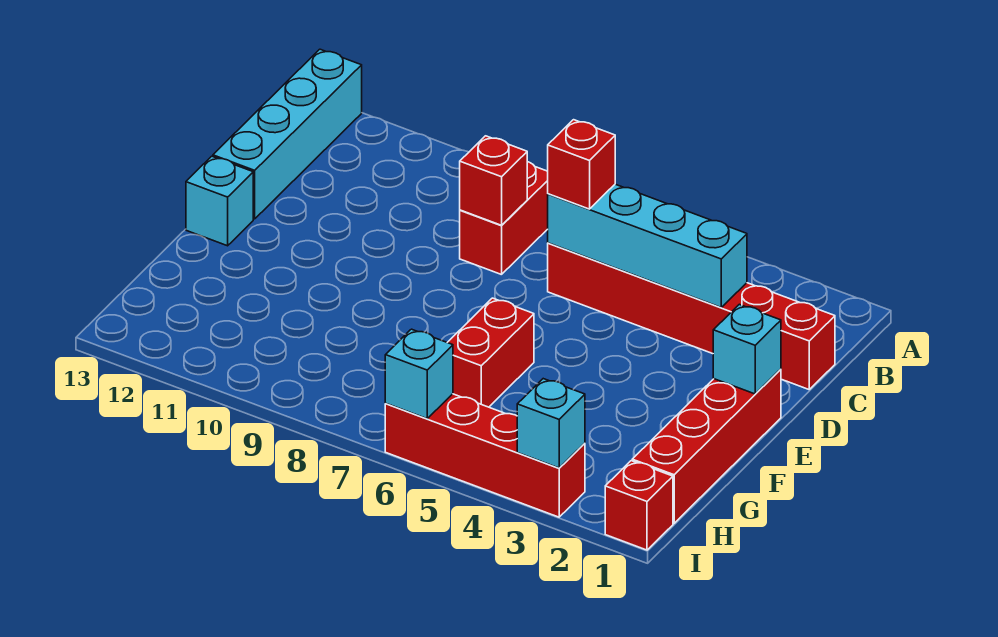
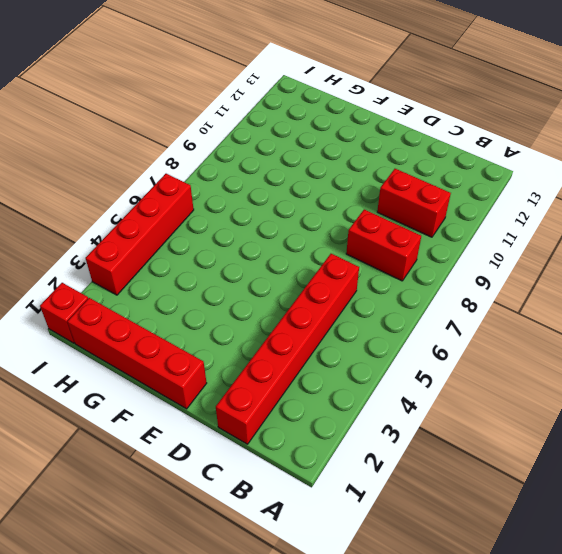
red 1x2 brick [377,169,451,237] -> red 1x2 brick moved to [447,298,534,407]
none -> cyan 1x4 brick [213,49,362,219]
none -> cyan 1x1 brick [186,156,253,246]
none -> cyan 1x4 brick [548,184,747,307]

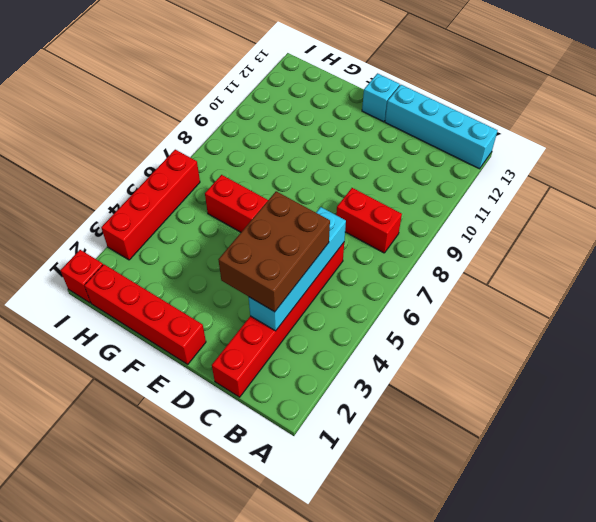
brown 2x3 brick [218,191,330,312] -> none
none -> red 1x1 brick [460,136,527,225]
none -> cyan 1x1 brick [713,304,781,394]
none -> cyan 1x1 brick [517,379,585,468]

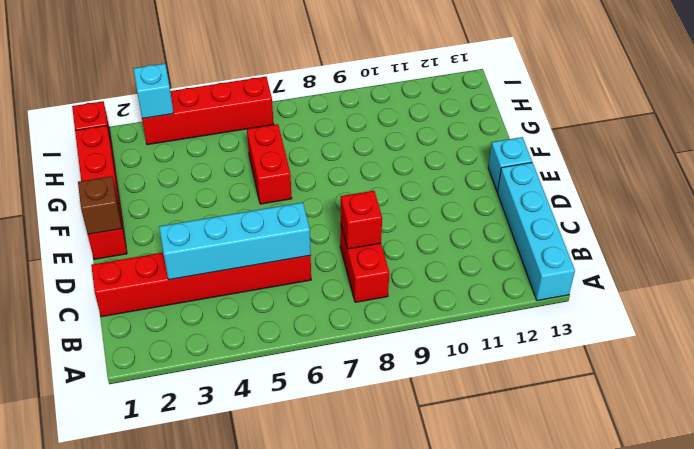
brown 1x1 brick [78,176,122,234] -> cyan 1x1 brick [713,304,781,394]
none -> cyan 1x1 brick [385,329,453,419]
none -> red 1x1 brick [548,120,615,209]

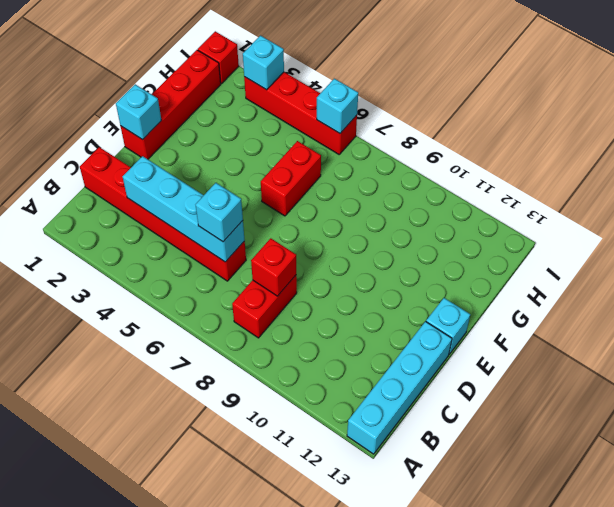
cyan 1x1 brick [196,183,243,242] -> red 1x1 brick [548,120,615,209]

